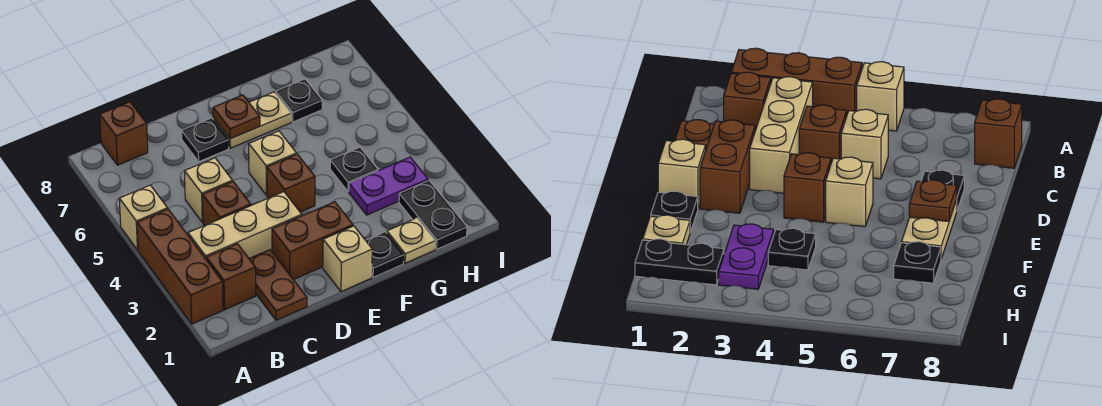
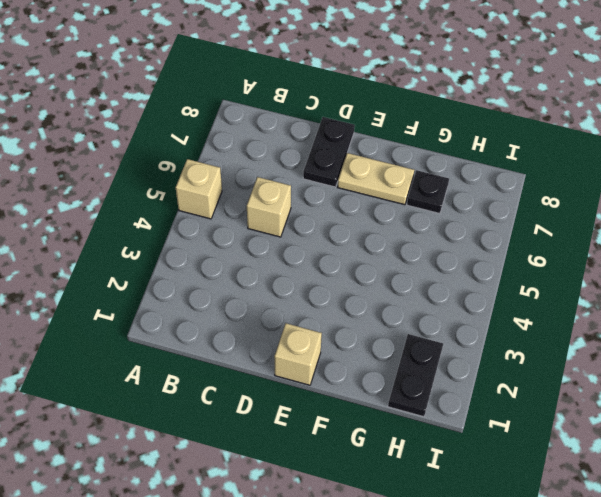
black 1x2 plate [303,117,355,187] -> black 1x1 plate [182,118,229,162]
none -> brown 1x3 brick [137,209,223,324]
none -> brown 1x1 brick [206,244,256,310]
none -> tan 1x3 brick [188,192,302,259]

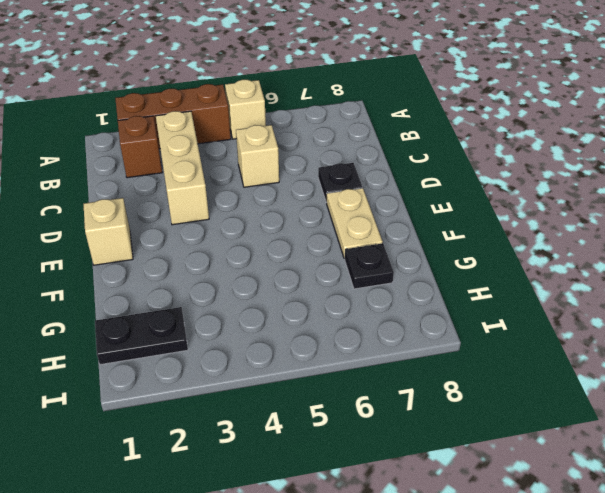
none -> brown 1x1 brick [100,102,148,165]
none -> brown 1x2 plate [249,250,307,320]
none -> brown 1x1 brick [203,182,251,225]

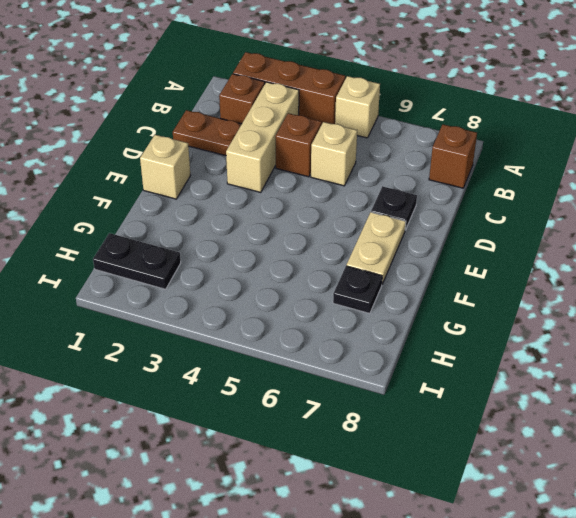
none -> brown 1x2 brick [272,202,353,280]
none -> brown 1x1 brick [267,154,315,212]
none -> tan 1x1 brick [249,131,297,195]

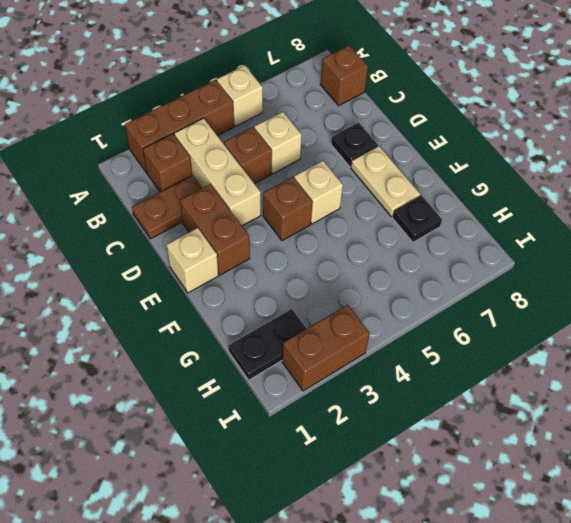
brown 1x2 brick [282,305,370,391] -> none
none -> black 1x1 plate [366,232,404,277]
none -> tan 1x1 plate [387,218,436,263]
none -> purple 1x2 plate [349,157,428,215]

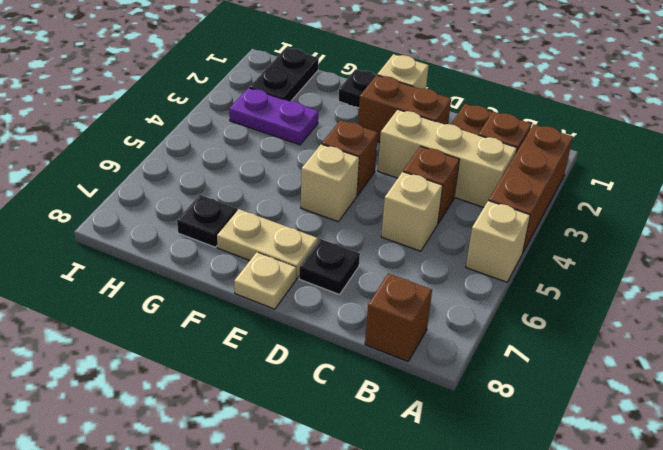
tan 1x1 plate [234,252,296,309] -> tan 1x1 plate moved to [387,218,436,263]
none -> black 1x1 plate [330,147,378,191]
none -> brown 1x1 plate [213,95,260,139]

